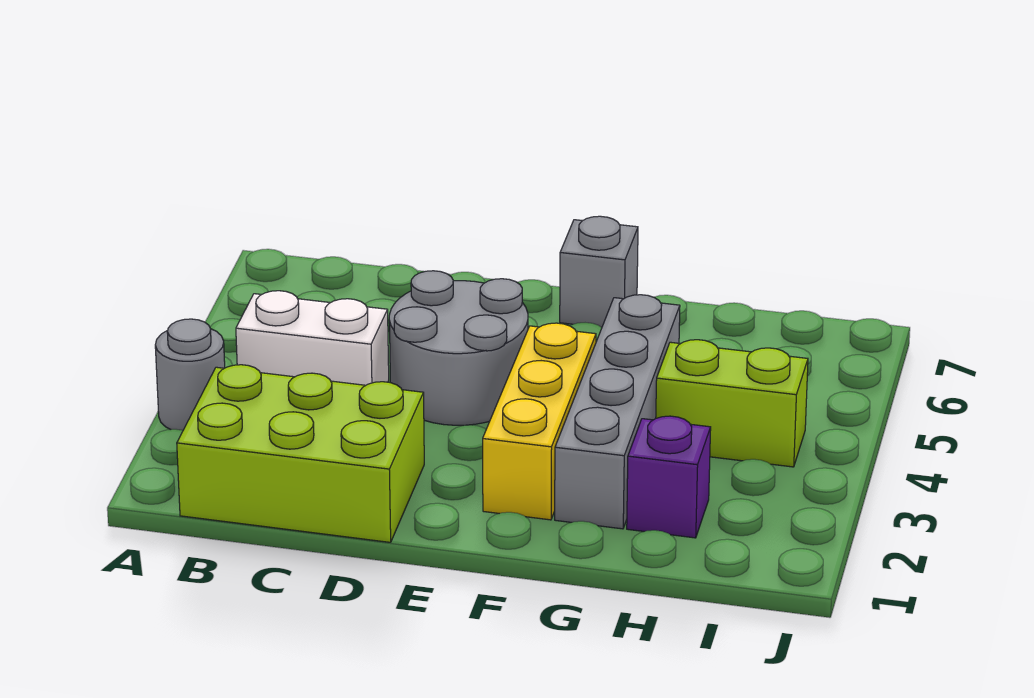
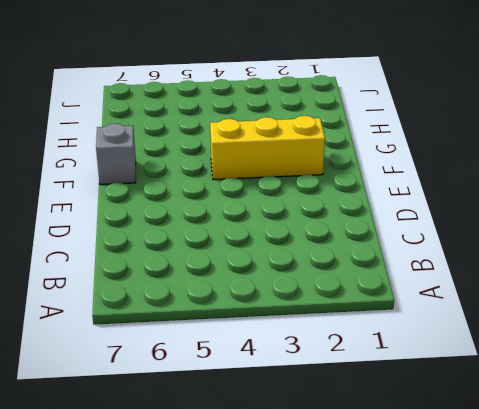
none -> grey 1x1 round brick [155,319,225,430]
none -> lime 2x3 brick [177,365,424,542]

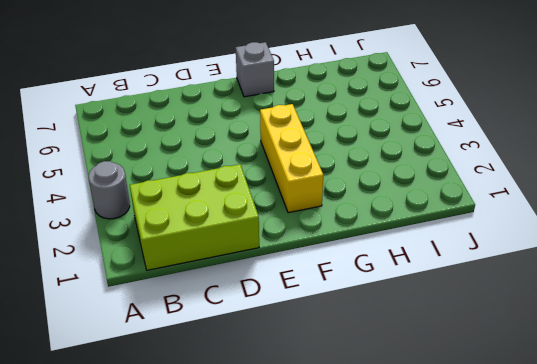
none -> white 1x2 brick [236,291,389,385]
none -> grey 2x2 round brick [389,271,528,425]

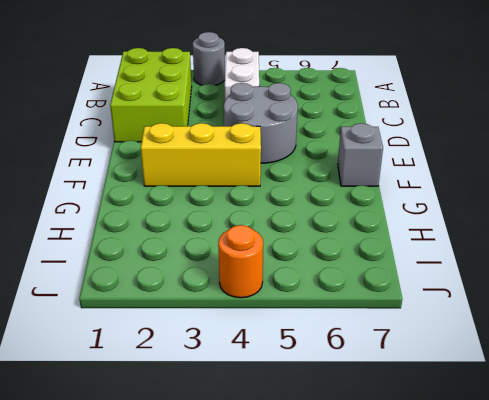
orange 1x1 round brick [218,225,263,298] -> none
none -> grey 1x4 brick [555,295,680,529]
none -> purple 1x1 brick [627,416,711,538]

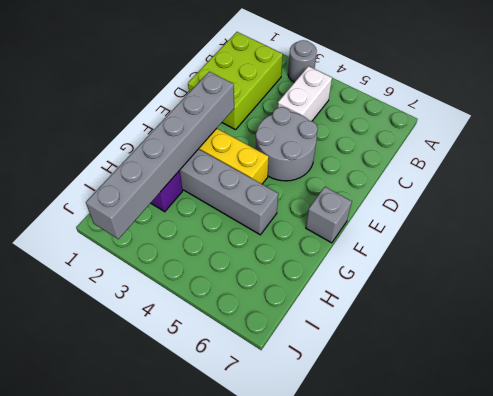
grey 1x6 brick [86,72,234,239] -> none
none -> lime 1x2 brick [656,340,808,467]

